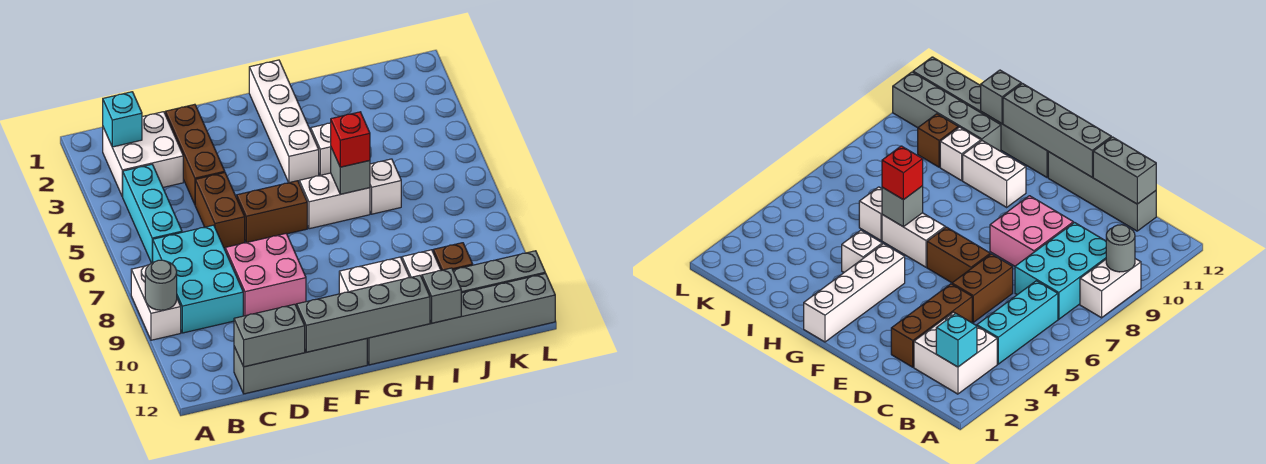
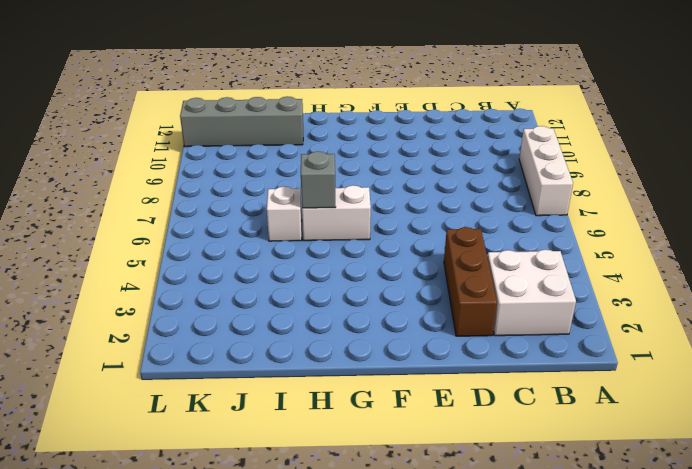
white 1x3 brick [519,126,573,216] -> white 1x2 brick [131,265,181,340]
none -> cyan 1x3 brick [123,164,182,263]
none -> cyan 2x3 brick [153,225,243,333]
none -> grey 1x4 brick [234,338,367,394]

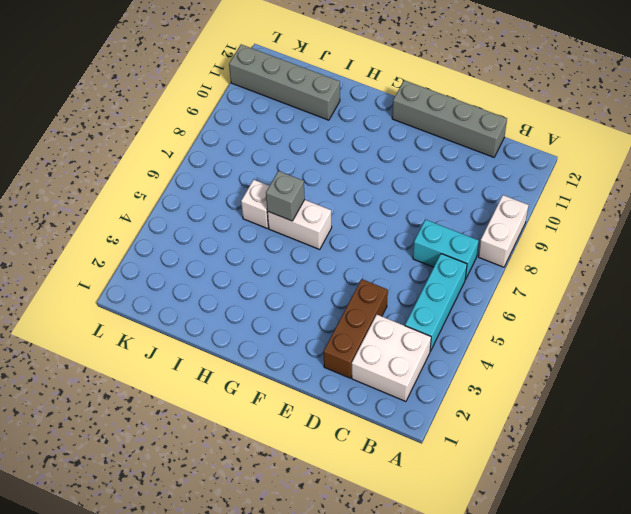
cyan 1x2 brick [413,220,479,280] -> cyan 2x3 brick [153,225,243,333]
none -> brown 1x2 brick [195,173,245,248]
none -> pink 2x2 brick [225,234,306,316]
none -> brown 1x2 brick [237,181,307,242]

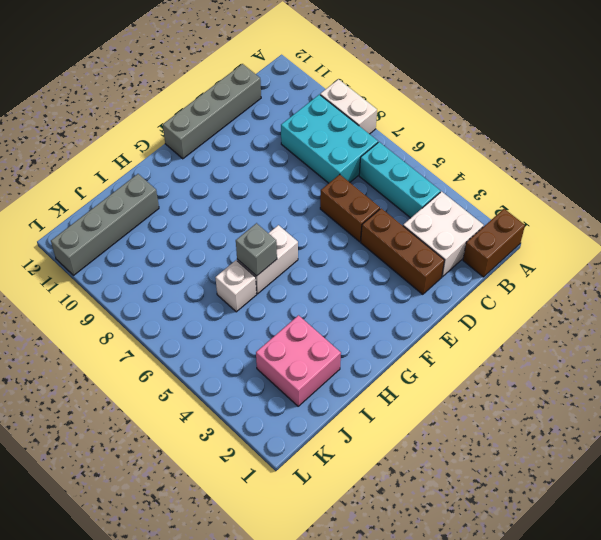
brown 1x2 brick [463,209,525,277] -> brown 1x2 brick moved to [237,181,307,242]
pink 2x2 brick [256,315,341,406] -> pink 2x2 brick moved to [225,234,306,316]
none -> white 1x4 brick [249,60,319,183]
none -> white 1x2 brick [339,257,410,294]
none -> grey 1x6 brick [367,273,555,365]

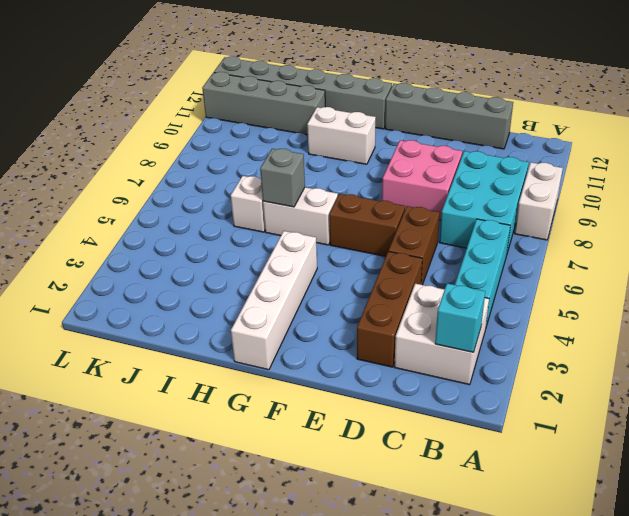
none -> white 1x1 brick [311,123,331,175]
none -> white 1x1 brick [402,250,441,278]
none -> brown 1x1 brick [433,243,473,270]

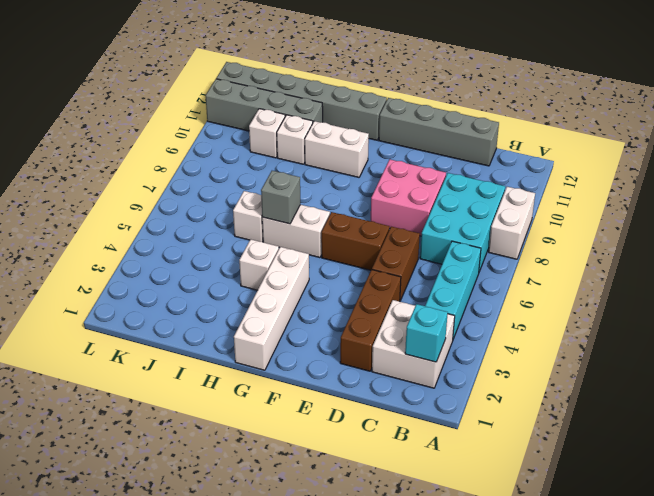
white 1x1 brick [249,109,285,158] -> brown 1x1 brick [433,243,473,270]
none -> grey 1x1 round brick [145,260,177,310]
none -> grey 1x2 brick [234,304,305,367]
none -> grey 1x4 brick [297,275,430,352]

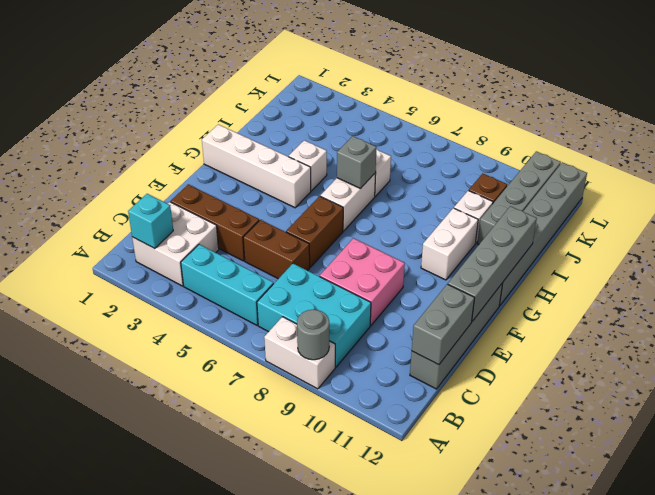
none -> grey 1x1 brick [422,268,461,323]
none -> red 1x1 brick [331,112,370,167]

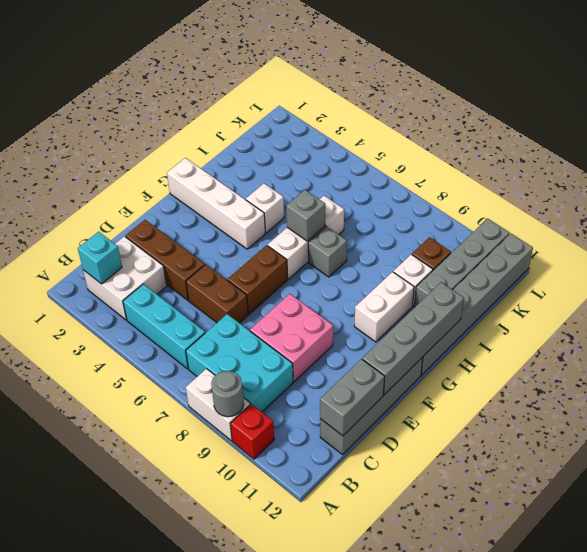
red 1x1 brick [230,404,274,459] -> red 1x1 brick moved to [331,112,370,167]
grey 1x1 brick [308,226,347,277] -> grey 1x1 brick moved to [422,268,461,323]

